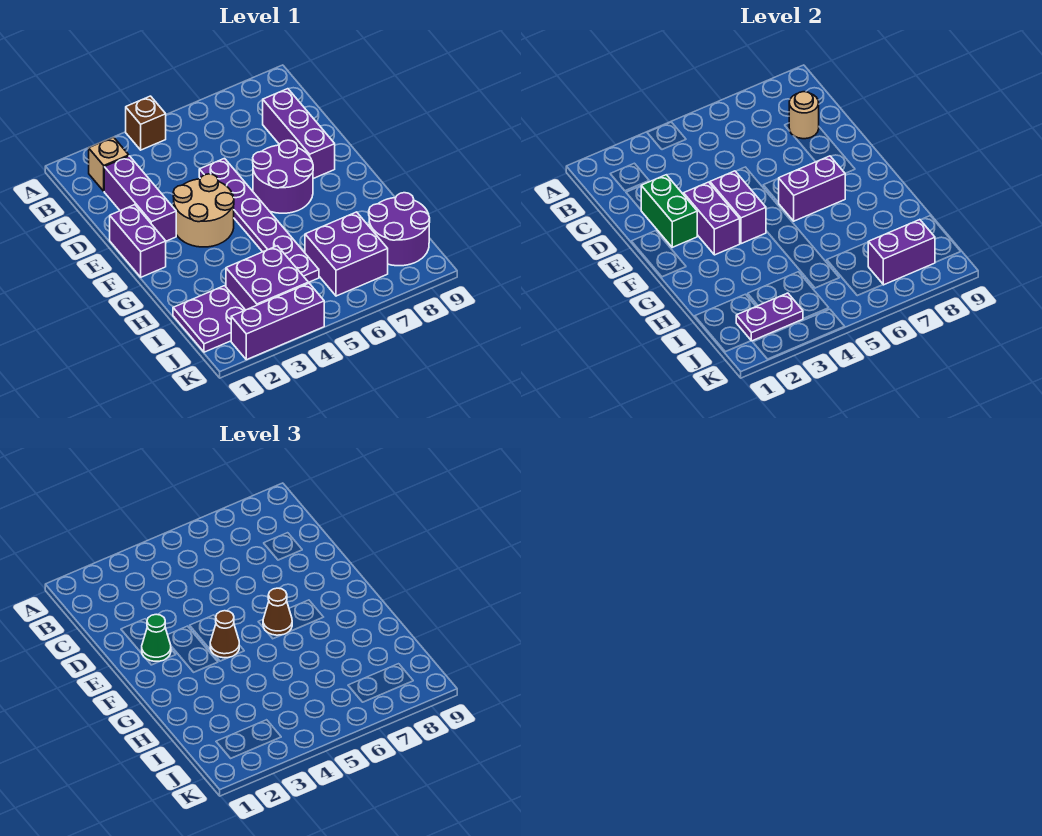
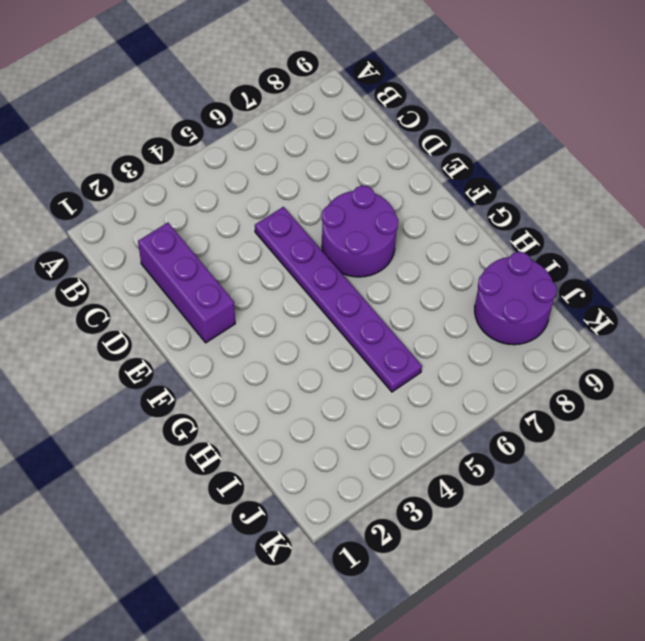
none -> brown 1x1 brick [126,96,166,150]
none -> tan 1x1 brick [89,137,129,191]
none -> purple 1x3 brick [263,89,335,179]

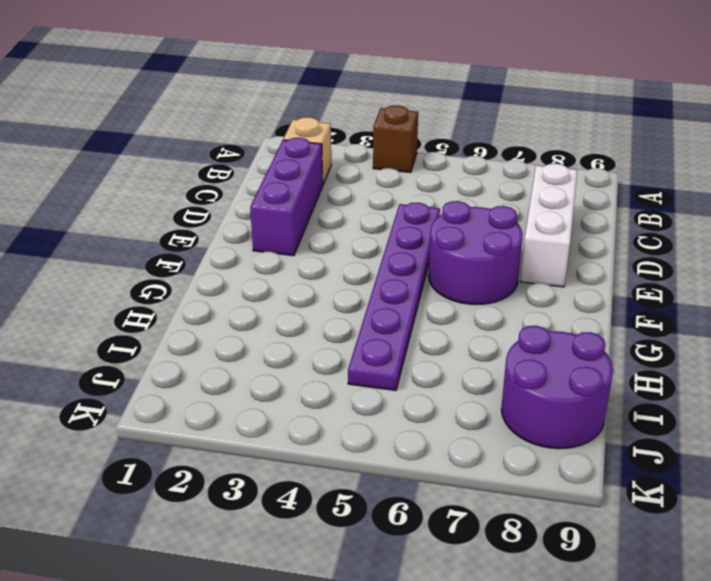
white 1x3 brick [520,164,577,287] -> purple 1x3 brick [263,89,335,179]
none -> purple 1x2 brick [110,205,166,277]
none -> tan 2x2 round brick [173,174,234,247]
none -> purple 2x2 plate [173,286,245,352]

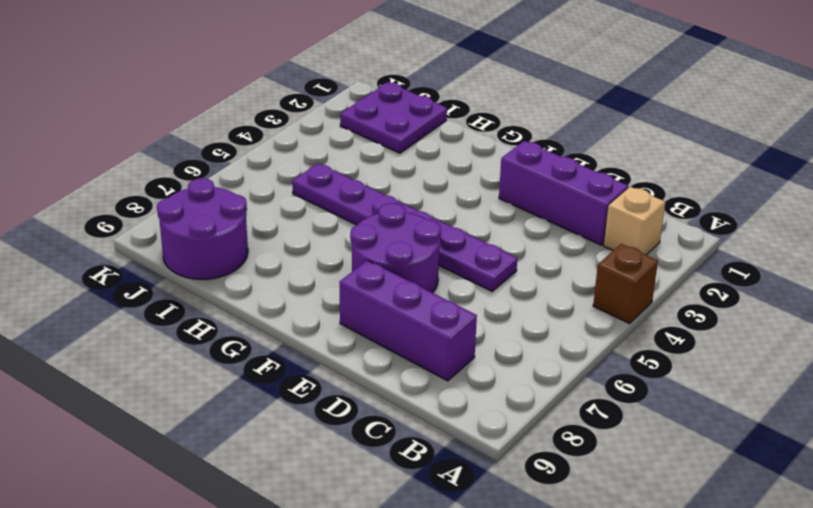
none -> purple 1x2 brick [110,205,166,277]
none -> tan 2x2 round brick [173,174,234,247]
none -> purple 2x2 brick [226,246,308,310]

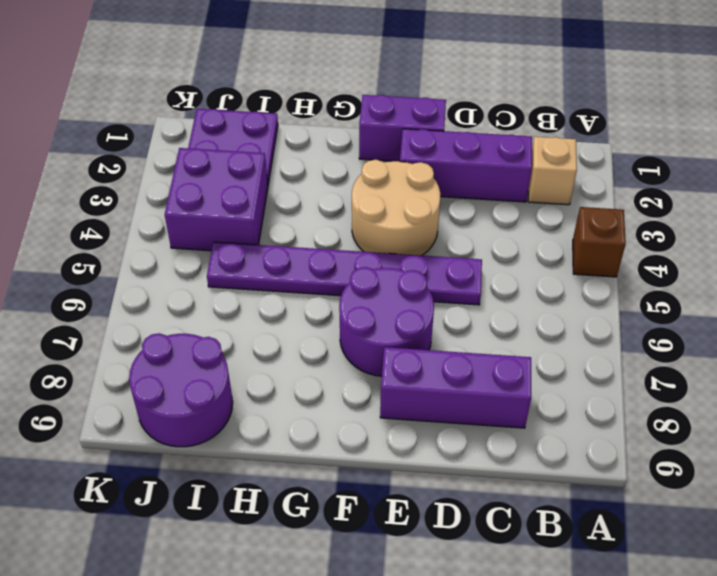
none -> purple 2x2 brick [305,212,388,296]
none -> purple 1x3 brick [231,283,324,360]
none -> tan 1x1 round brick [789,92,819,139]

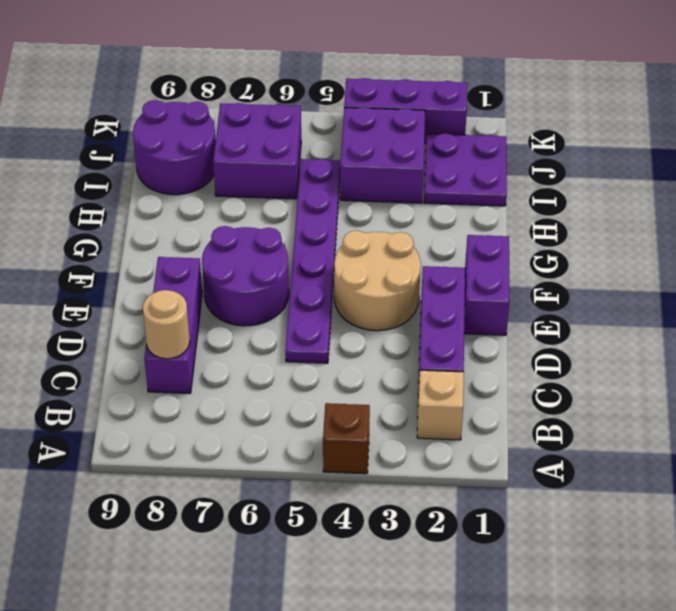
none -> green 1x2 brick [641,175,697,247]
none -> purple 1x2 brick [684,182,740,255]
none -> purple 1x2 brick [710,171,766,244]

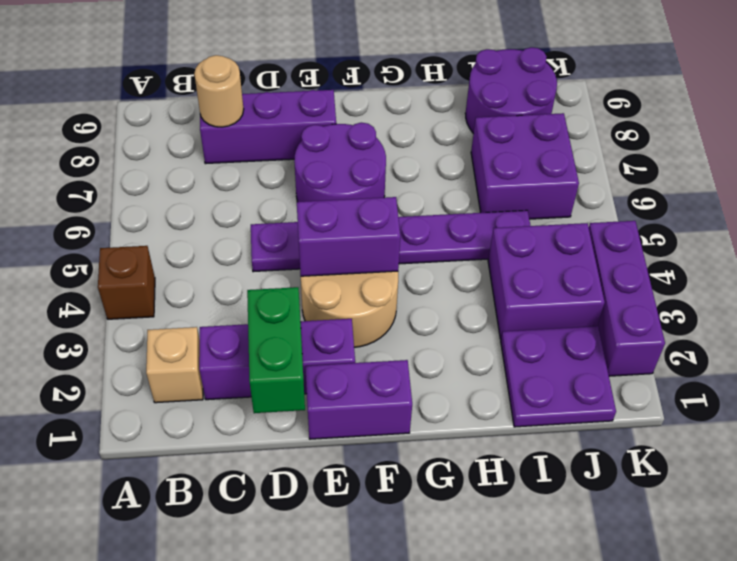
green 1x2 brick [247,287,305,413] -> green 1x2 brick turned to [641,175,697,247]
none -> purple 1x2 brick [684,182,740,255]
none -> purple 1x2 brick [779,156,845,221]
none -> purple 1x2 plate [736,293,803,341]

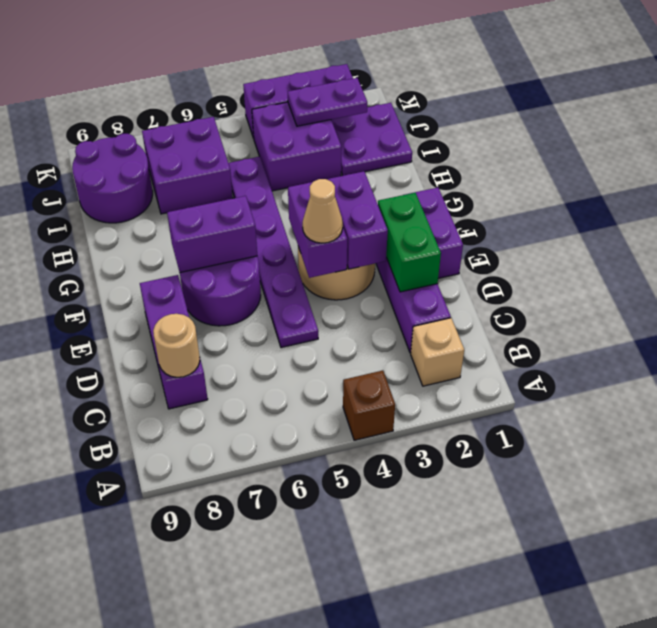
tan 1x1 cone [303,179,343,243] -> none
none -> purple 1x2 brick [868,220,935,285]
none -> green 1x1 cone [142,614,171,661]
none -> brown 1x1 cone [210,611,239,658]

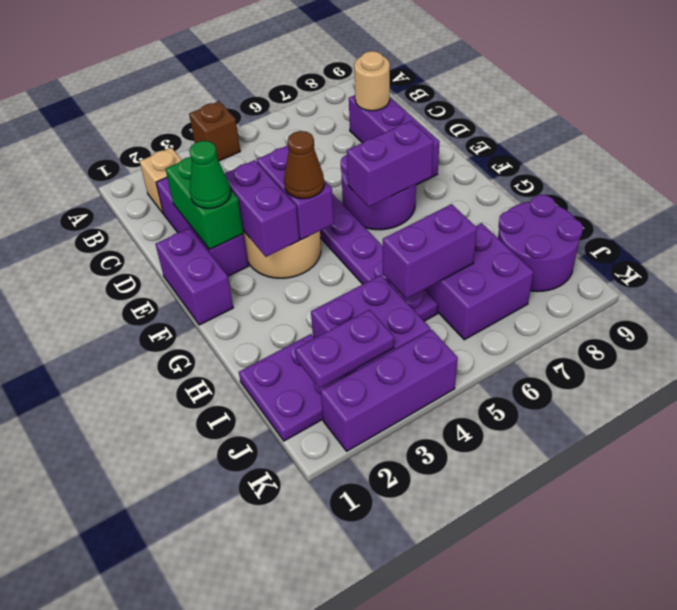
purple 1x2 brick [383,204,477,299] -> purple 1x2 brick moved to [868,220,935,285]
none -> brown 1x1 cone [263,588,292,635]

